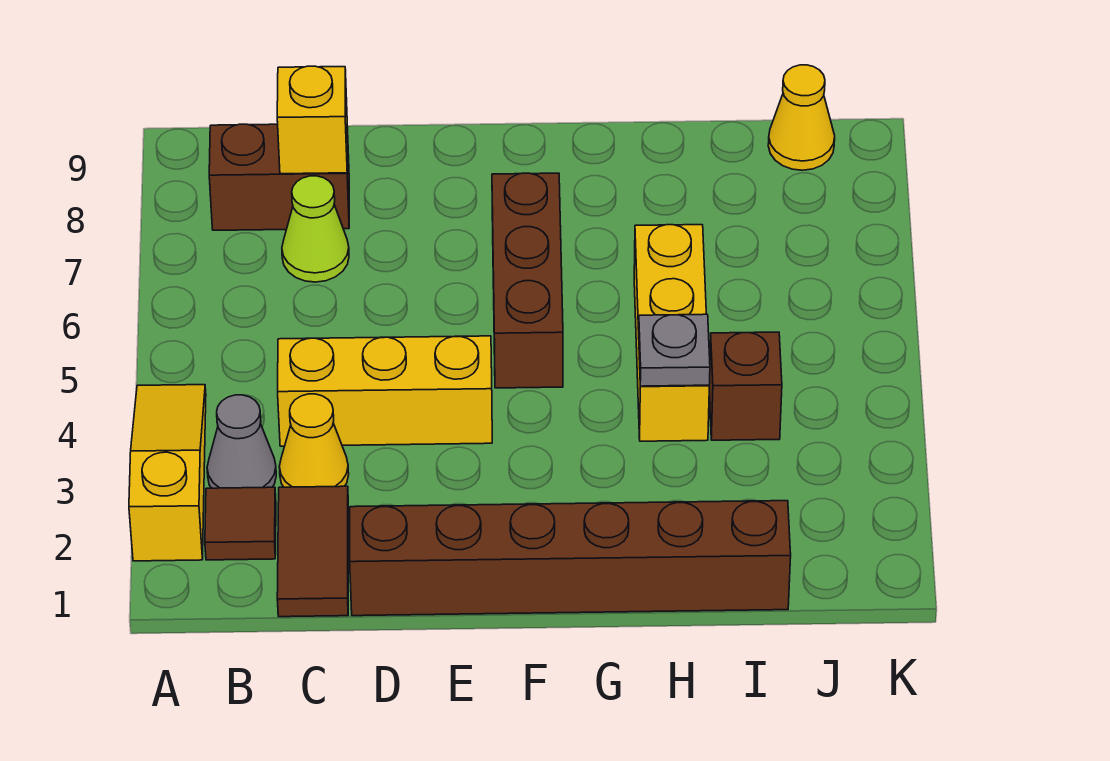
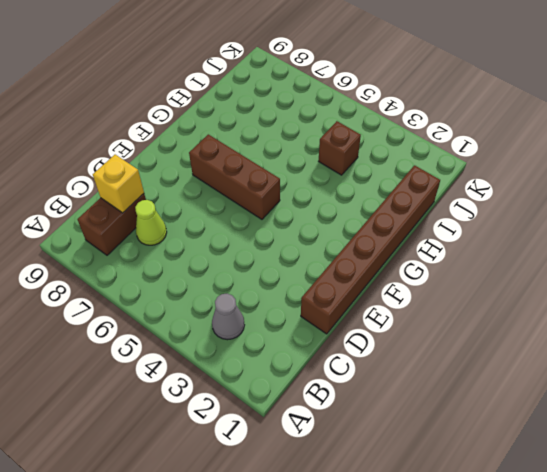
none -> yellow 1x3 slope [129,385,206,561]
none -> brown 1x1 tile [205,487,276,560]
none -> brown 1x2 tile [277,486,348,617]

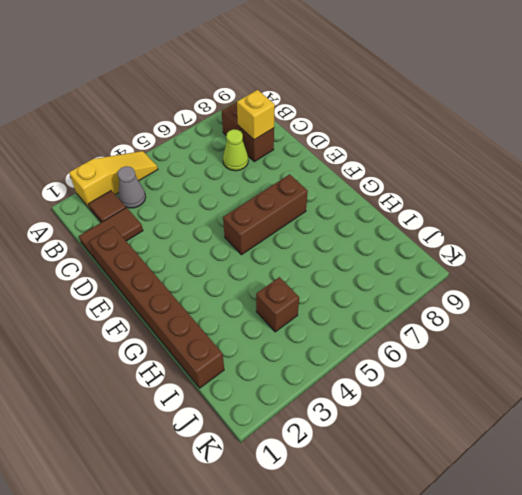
none -> yellow 1x1 cone [279,394,349,487]
none -> yellow 1x3 brick [278,336,492,446]
none -> yellow 1x3 brick [634,225,709,441]

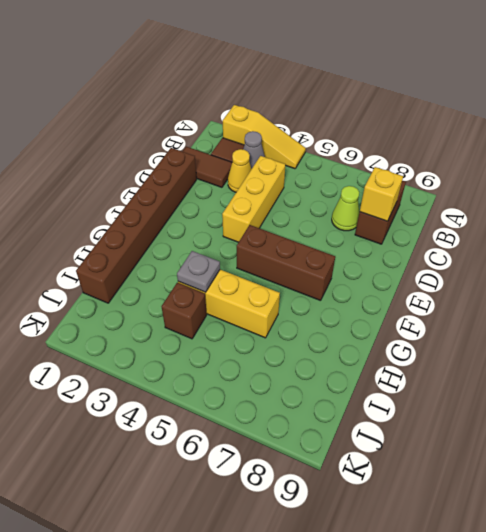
none -> yellow 1x1 cone [768,65,835,170]

